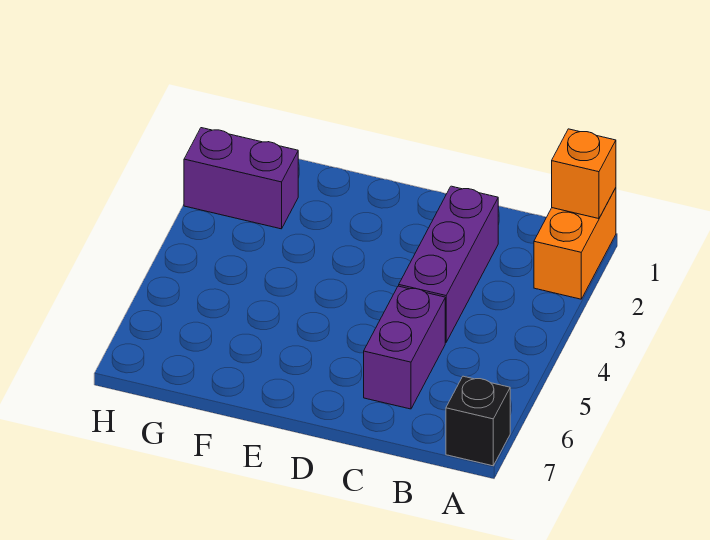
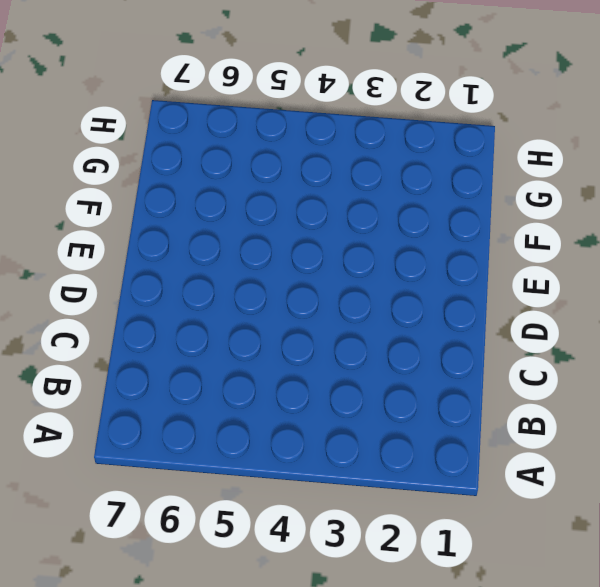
none -> orange 1x2 brick [534,188,616,299]
none -> black 1x1 brick [446,376,510,466]

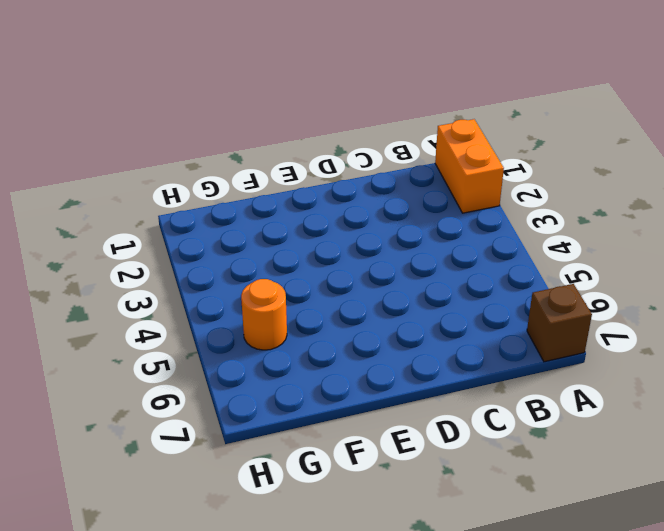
brown 1x1 brick [527,284,592,362] -> black 1x1 brick [446,376,510,466]
orange 1x1 round brick [241,279,287,350] -> none
none -> purple 1x3 brick [399,186,498,342]
none -> purple 1x2 brick [364,286,445,409]

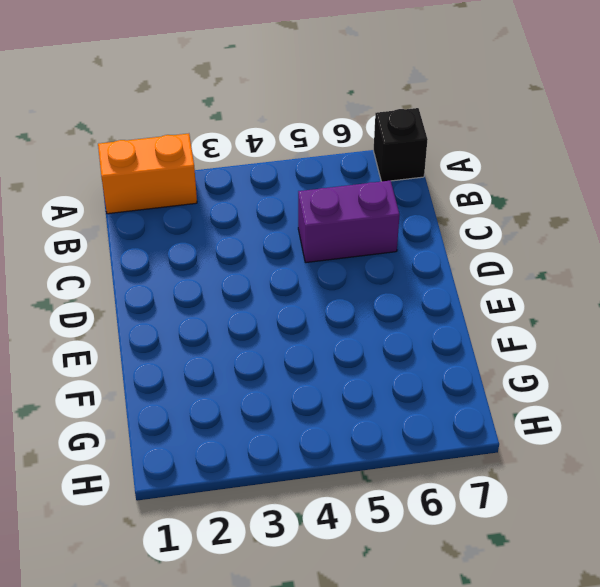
none -> purple 1x3 brick [399,186,498,342]
none -> purple 1x2 brick [184,128,298,229]

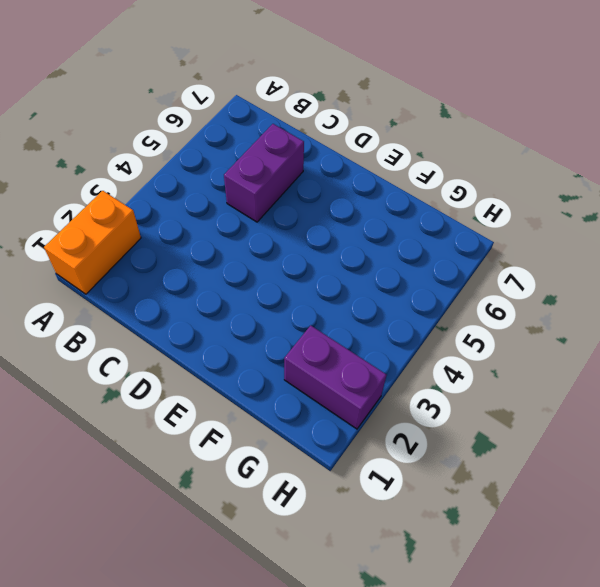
none -> black 1x1 brick [446,376,510,466]
none -> purple 1x3 brick [399,186,498,342]

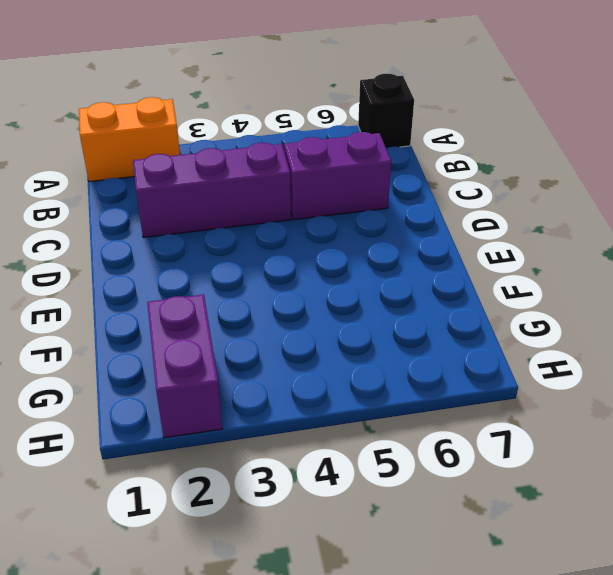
none -> orange 1x1 brick [552,129,616,219]

